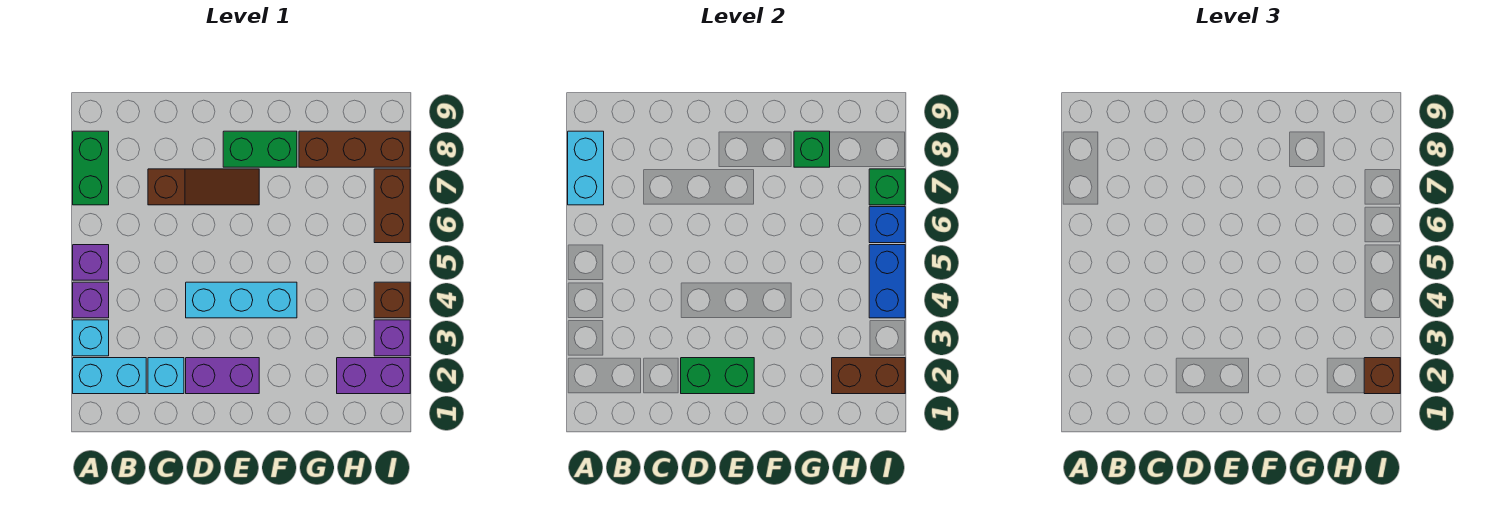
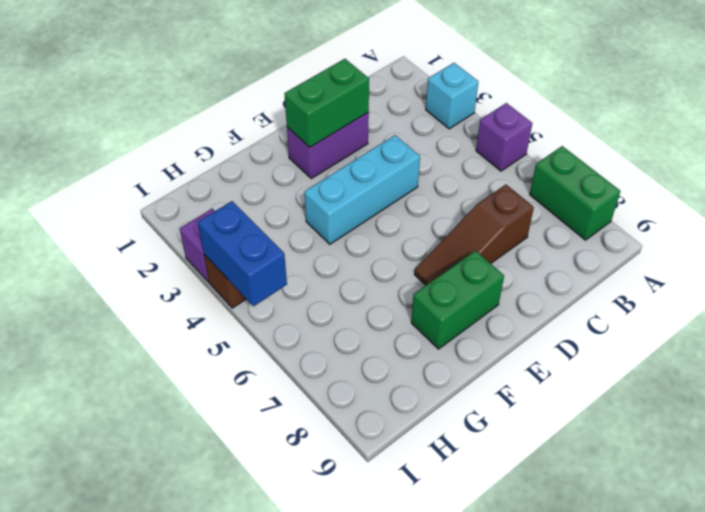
none -> cyan 1x2 brick [73,358,146,394]
none -> purple 1x1 brick [73,282,109,318]
none -> cyan 1x1 brick [148,358,184,394]

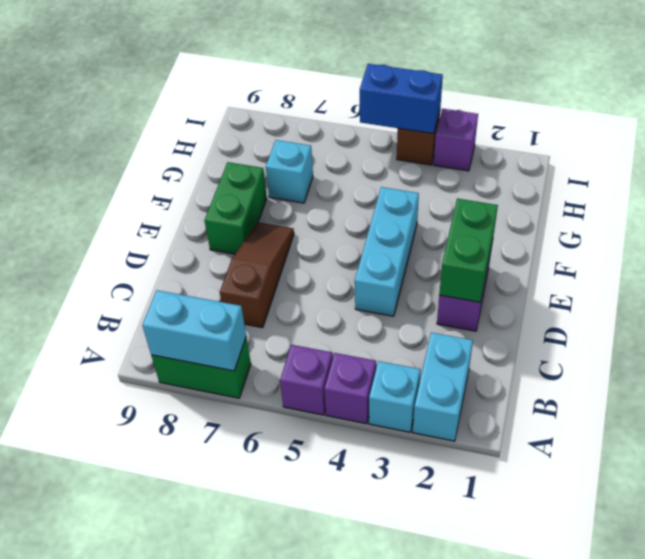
cyan 1x1 brick [266,140,313,203] -> cyan 1x1 brick moved to [148,358,184,394]
none -> brown 1x3 brick [299,131,410,167]
none -> purple 1x2 brick [337,358,410,394]
none -> brown 1x2 brick [374,169,410,243]

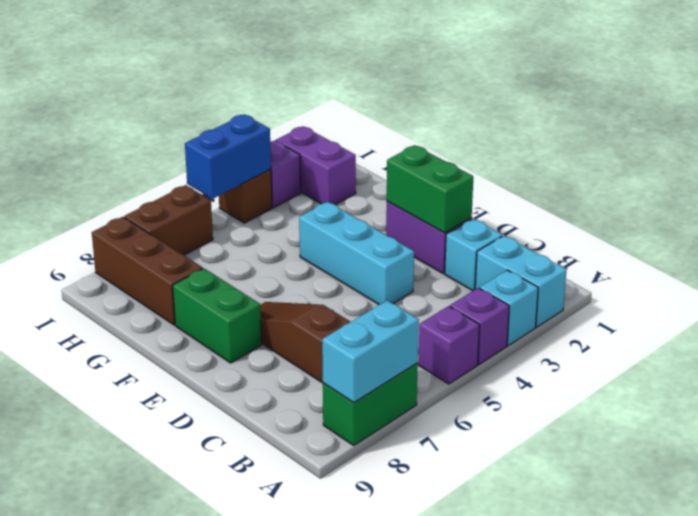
none -> green 1x1 brick [794,131,830,167]
none -> brown 1x2 brick [832,358,905,394]
none -> blue 1x1 brick [869,207,905,243]

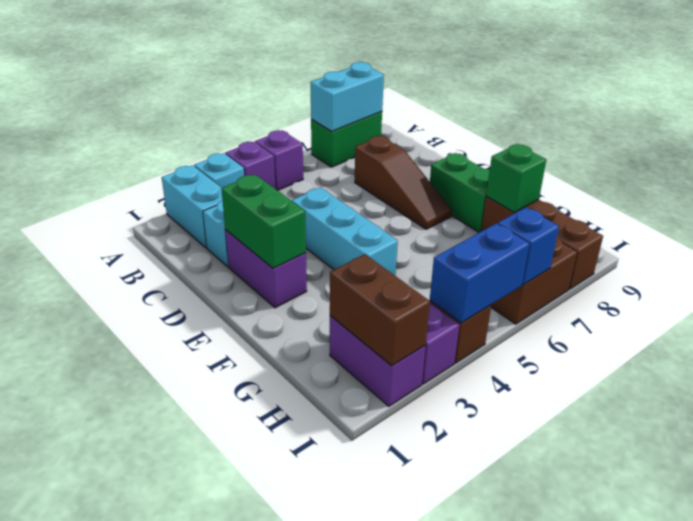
none -> green 1x1 brick [869,169,905,205]
none -> brown 1x1 brick [1364,358,1400,394]

